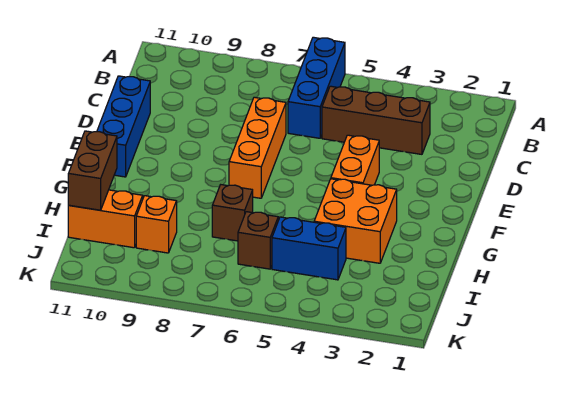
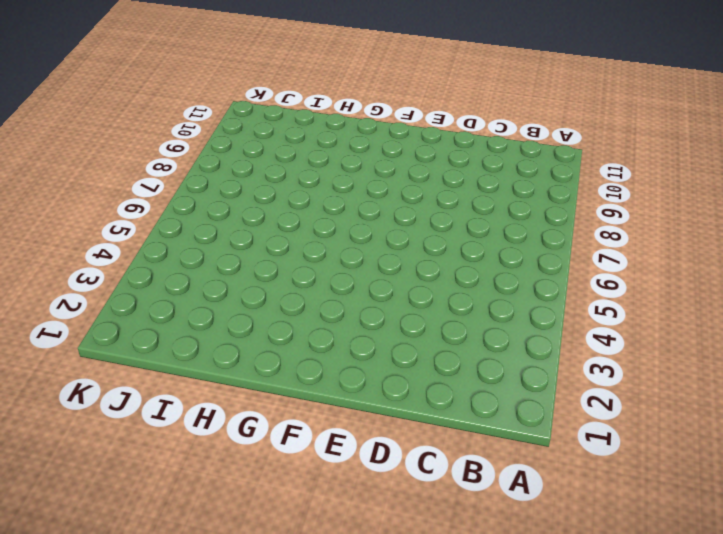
none -> blue 1x3 brick [288,37,345,138]
none -> brown 1x3 brick [322,86,430,154]
none -> orange 1x3 brick [229,97,286,198]

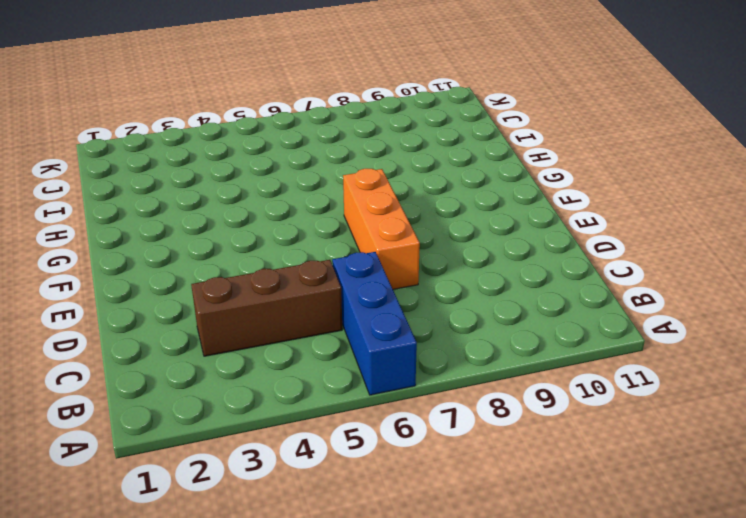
none -> blue 1x3 brick [97,76,150,177]
none -> orange 1x2 brick [331,135,379,185]
none -> orange 2x2 brick [314,179,397,263]

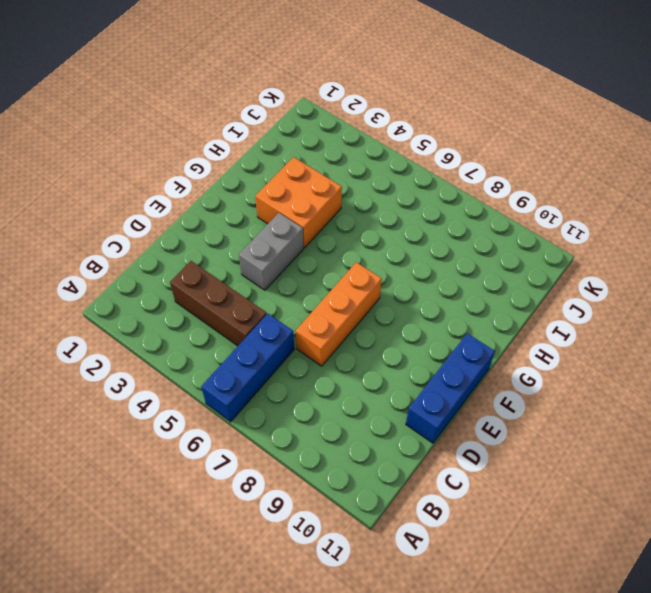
grey 1x2 brick [239,213,304,290] -> orange 1x2 brick [331,135,379,185]
none -> brown 1x1 brick [212,185,253,241]
none -> blue 1x2 brick [272,217,346,280]
none -> brown 1x1 brick [238,212,278,269]

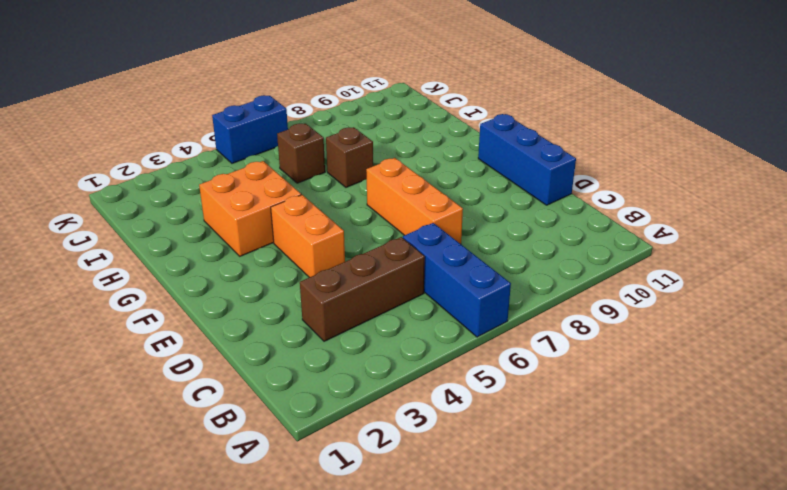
blue 1x2 brick [212,95,288,163] -> blue 1x2 brick moved to [272,217,346,280]
none -> orange 1x1 brick [136,196,177,253]
none -> orange 1x2 brick [68,190,143,248]
none -> brown 1x2 brick [68,131,117,210]

